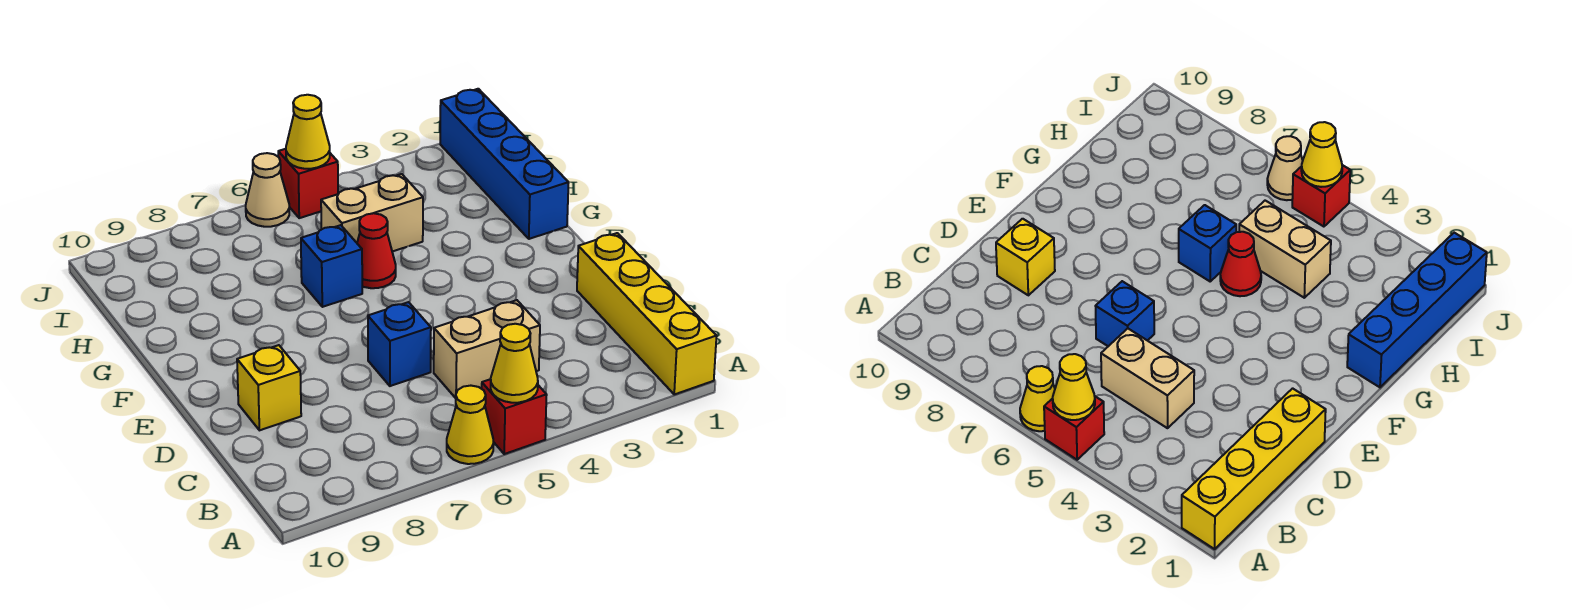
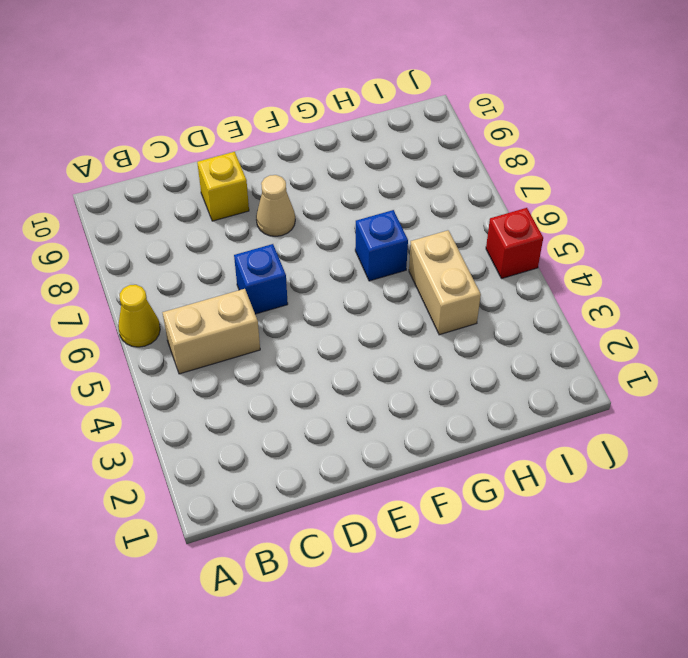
tan 1x2 brick [162,289,260,374] -> tan 1x2 brick turned to [434,300,540,398]
tan 1x1 cone [256,175,295,236] -> tan 1x1 cone moved to [246,153,289,227]
none -> yellow 1x4 brick [577,233,717,394]
none -> red 1x1 brick [482,379,547,454]
none -> blue 1x4 brick [440,89,569,239]

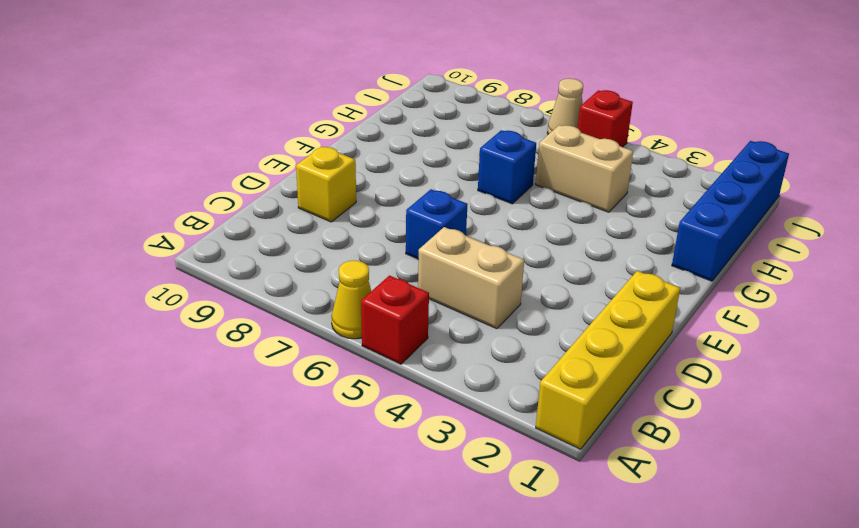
none -> red 1x1 cone [357,213,396,288]
none -> yellow 1x1 cone [491,324,538,403]
none -> yellow 1x1 cone [286,95,330,169]

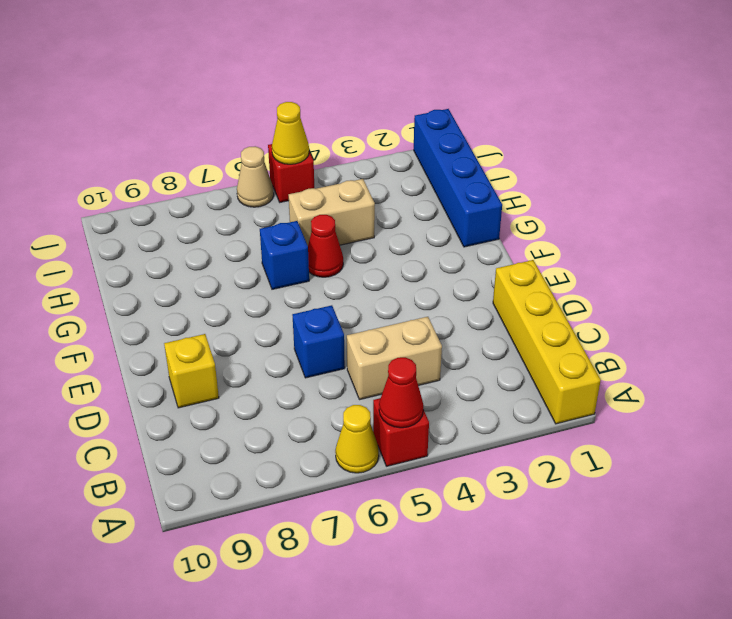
red 1x1 cone [379,357,423,428] -> yellow 1x1 cone [491,324,538,403]

